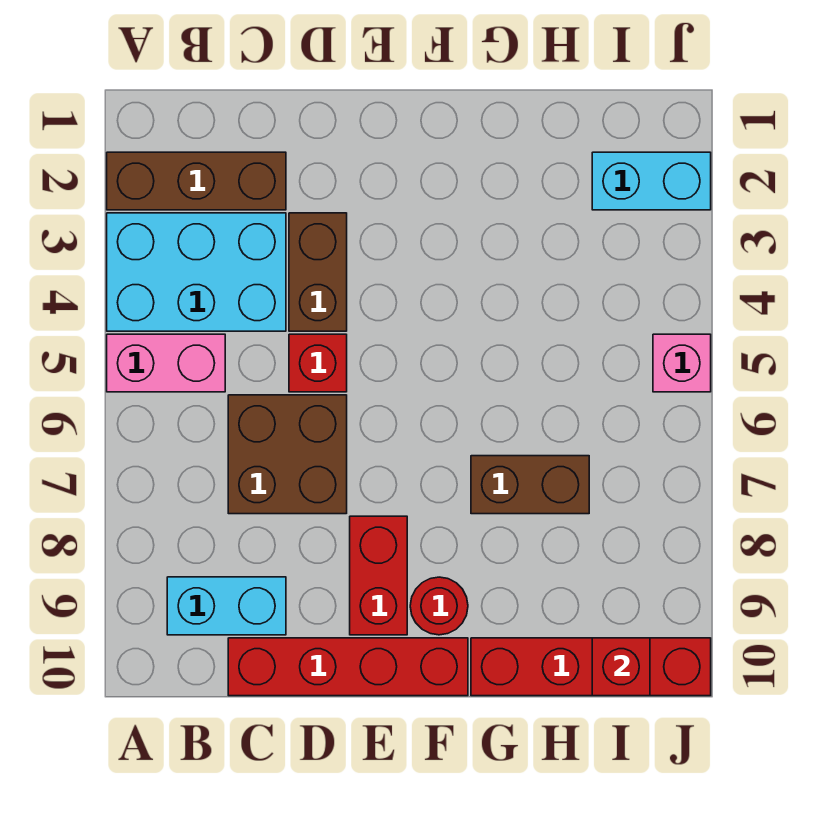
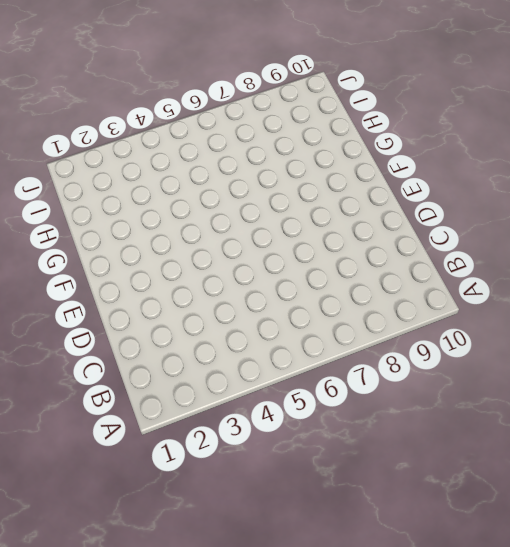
none -> brown 1x3 brick [107,152,286,210]
none -> cyan 2x3 brick [107,213,286,331]
none -> pink 1x2 brick [107,334,225,392]

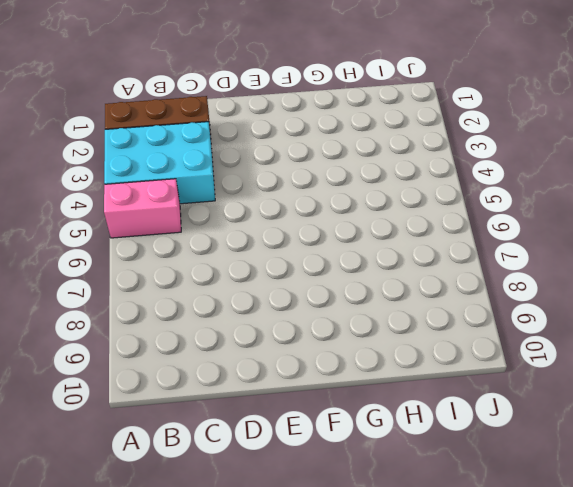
none -> cyan 1x2 brick [167,577,286,635]
none -> brown 2x2 brick [228,395,347,514]
none -> red 1x4 brick [228,638,468,696]

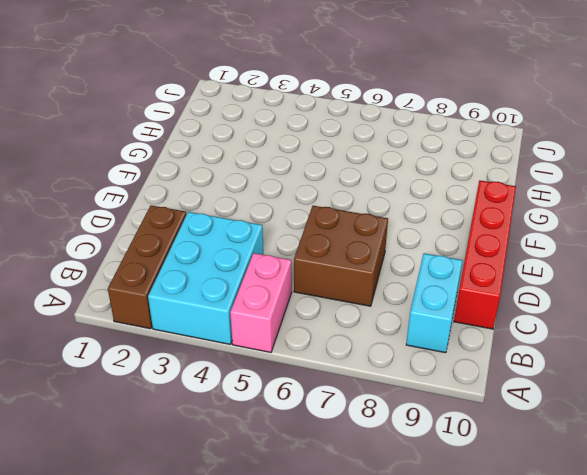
none -> brown 1x2 brick [289,213,347,331]
none -> red 1x1 brick [289,334,347,392]
none -> red 1x2 brick [350,516,407,635]

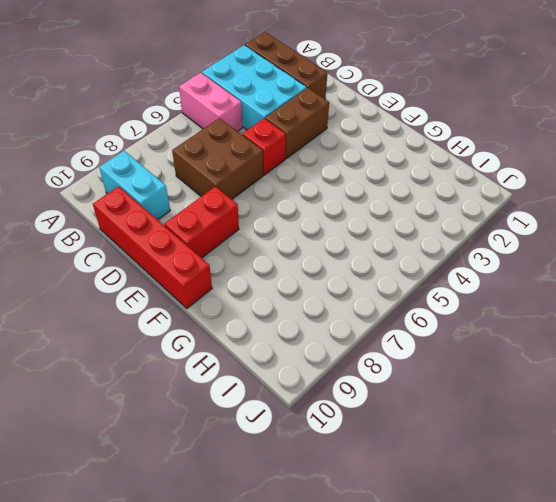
none -> red 1x1 round brick [410,577,468,635]
none -> brown 1x2 brick [471,456,589,514]
none -> red 1x4 brick [471,638,711,696]

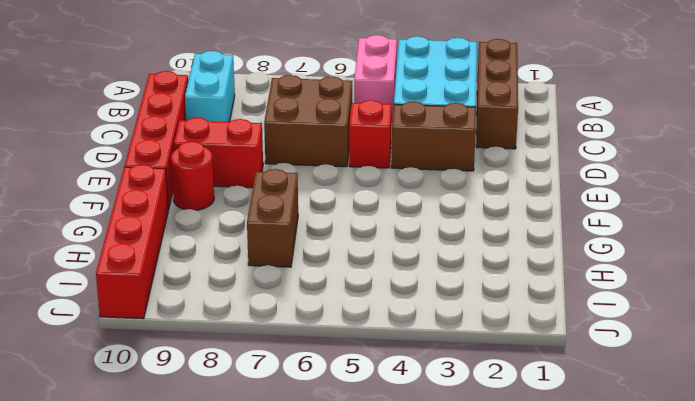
none -> cyan 1x2 brick [592,152,711,210]
none -> pink 1x1 brick [653,334,711,392]
none -> red 1x1 brick [592,638,650,696]

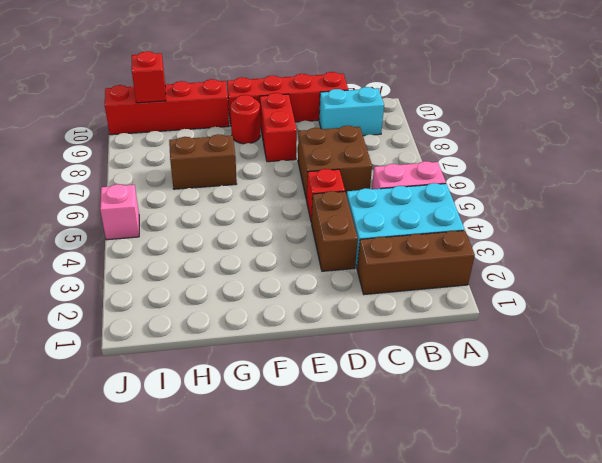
none -> cyan 1x2 brick [592,152,711,210]

